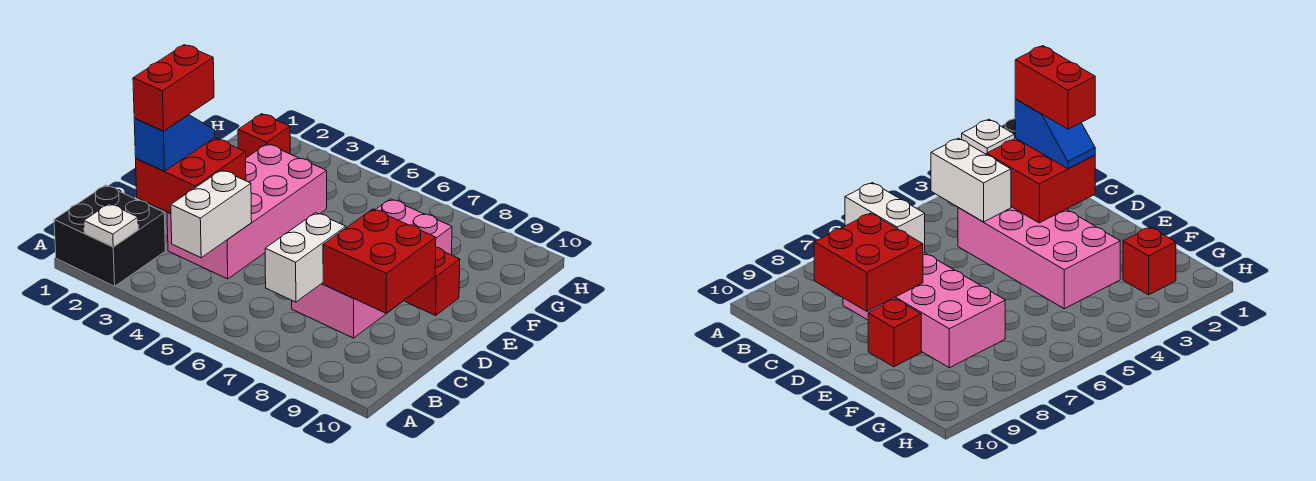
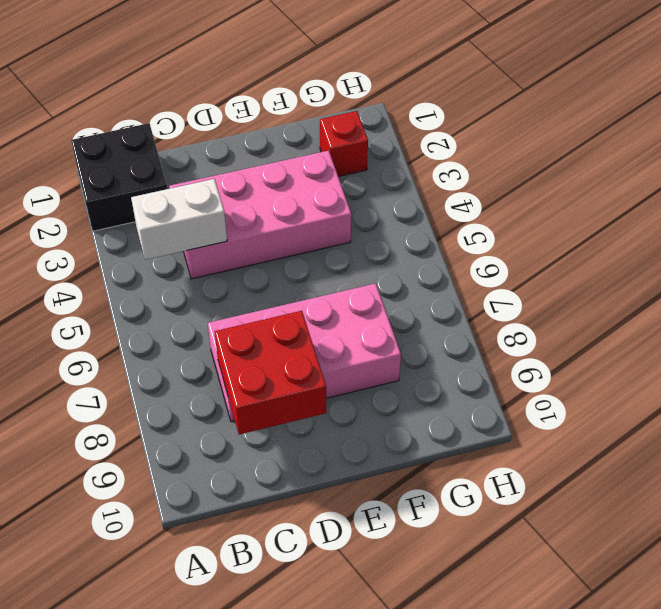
none -> red 1x1 brick [405,247,460,315]
none -> white 1x1 plate [84,204,138,247]
none -> white 1x2 brick [265,213,346,302]

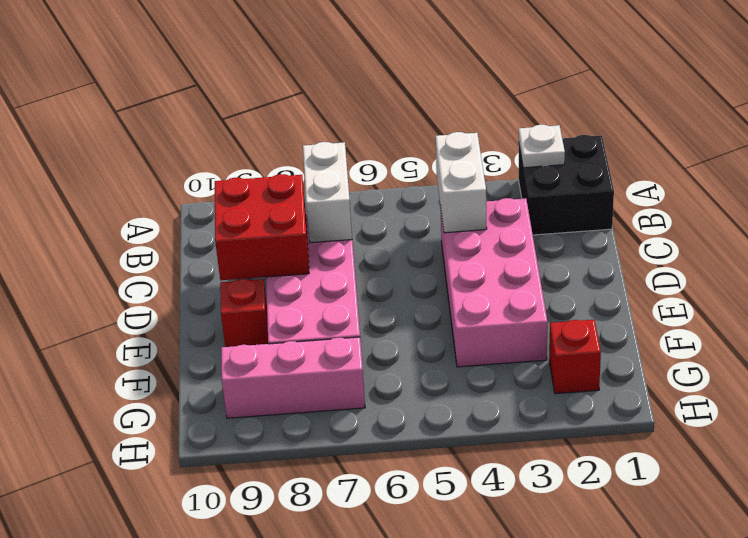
pink 1x3 brick [221,337,365,418] -> none
none -> red 2x2 brick [136,138,246,213]
none -> blue 1x2 slope [134,115,215,171]
none -> red 1x2 brick [133,45,214,131]

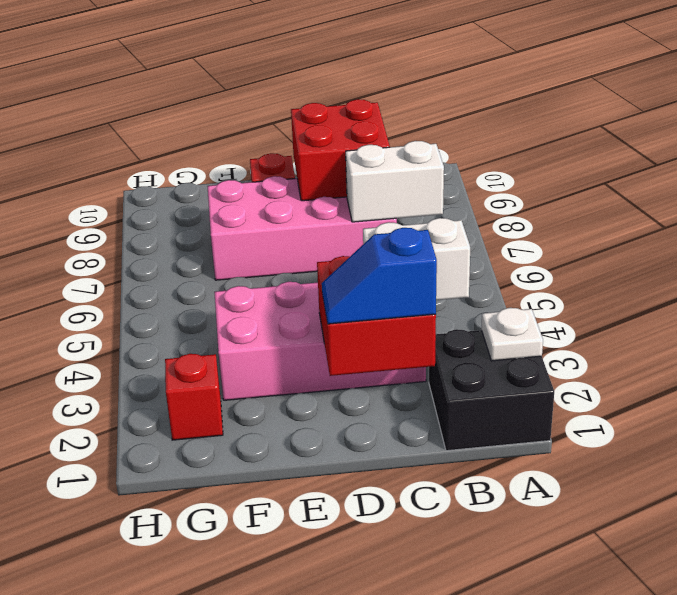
none -> red 1x2 brick [133,45,214,131]

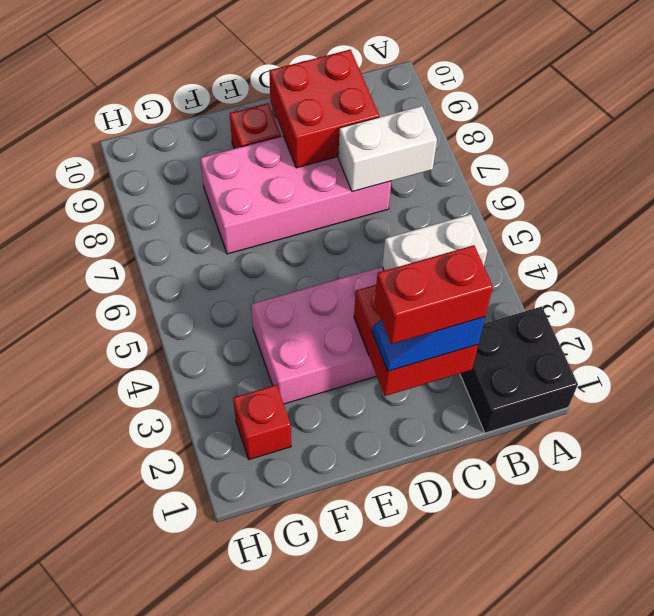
none -> white 1x1 plate [84,204,138,247]

